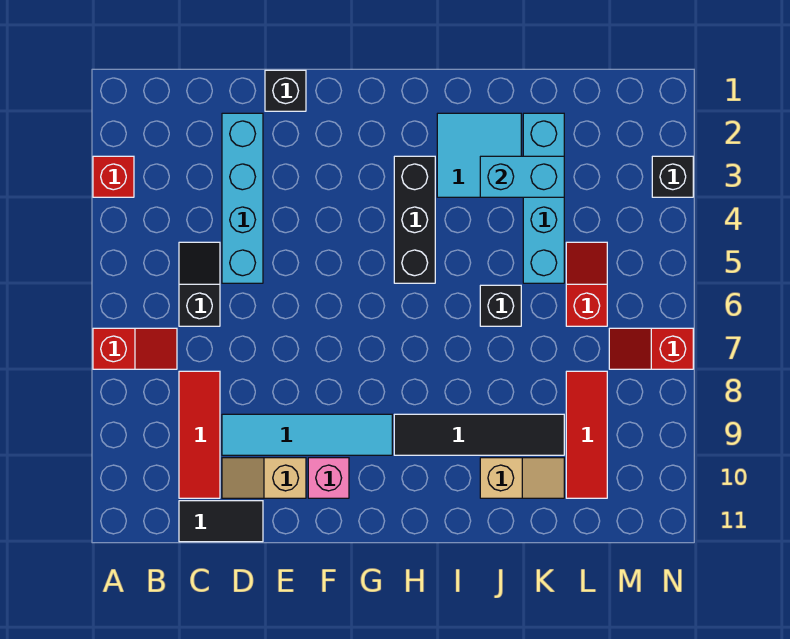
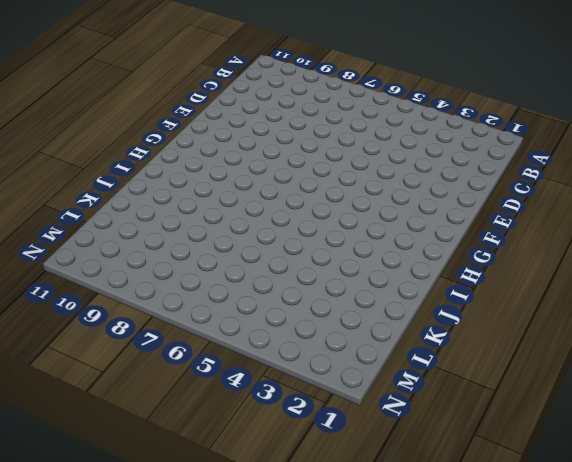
none -> red 1x1 brick [93,156,134,197]
none -> red 1x2 slope [93,328,177,369]
none -> black 1x2 slope [179,242,220,326]

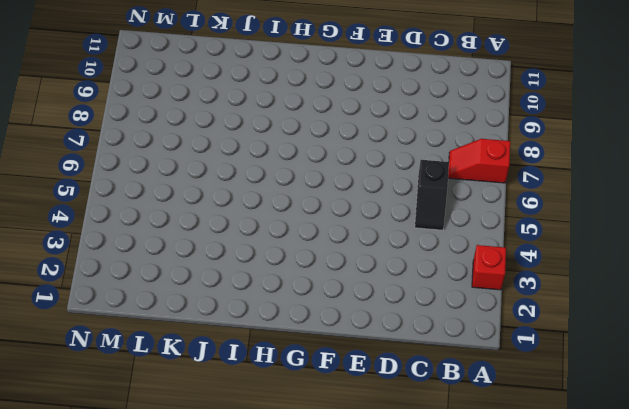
none -> red 1x3 tile [179,371,220,498]
none -> black 1x2 tile [179,501,263,542]
none -> cyan 1x4 brick [222,113,263,283]

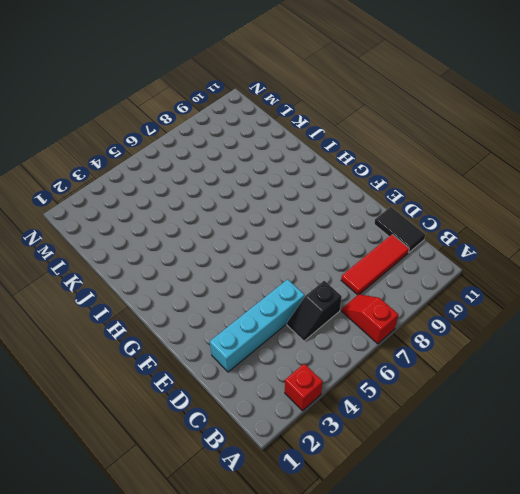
none -> cyan 1x4 tile [222,414,392,455]
none -> tan 1x2 slope [222,458,306,498]
none -> black 1x1 brick [265,70,306,111]

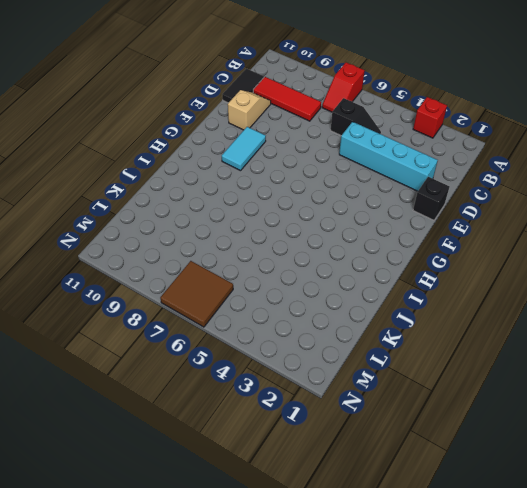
cyan 1x2 tile [222,127,266,171] -> cyan 1x4 tile [222,414,392,455]
brown 2x2 tile [160,261,233,327] -> red 1x2 slope [609,328,693,369]
none -> pink 1x1 brick [308,458,349,498]
none -> black 1x3 brick [394,156,435,283]
none -> black 1x4 tile [394,414,564,455]

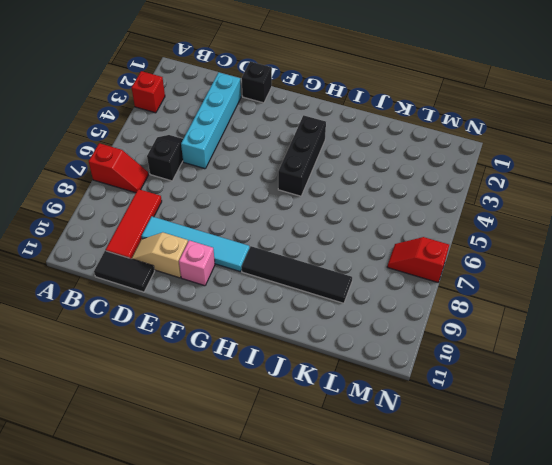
none -> cyan 2x2 tile [437,113,521,197]
none -> black 1x1 brick [480,285,521,326]
none -> tan 1x2 slope [480,458,564,498]

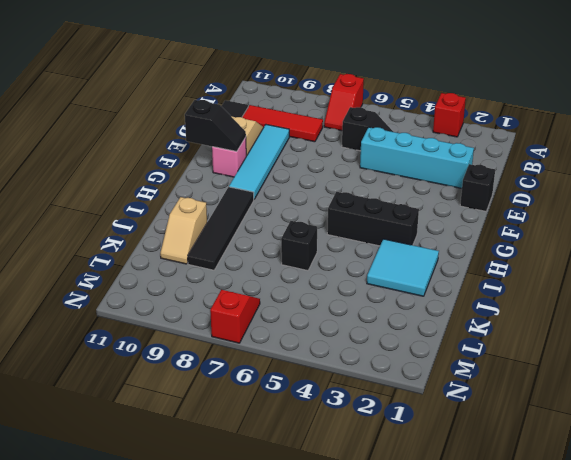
black 1x2 slope [185,100,246,152] -> none
none -> cyan 1x4 brick [523,113,564,283]
none -> red 1x2 slope [566,242,607,326]
none -> red 1x3 tile [566,371,607,498]

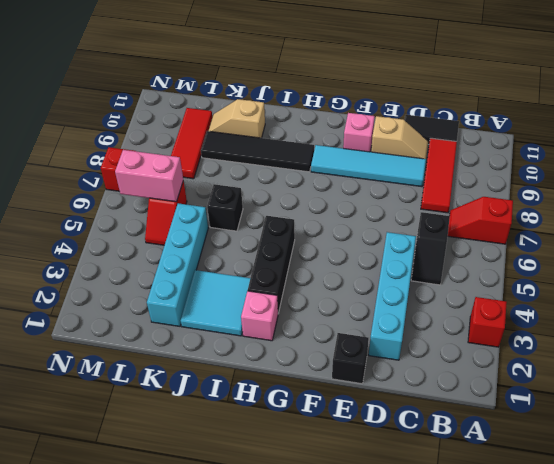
pink 1x1 brick [241,291,278,341] -> none
pink 1x2 brick [115,150,183,202] -> none
none -> black 1x1 brick [652,156,693,197]
none -> cyan 1x2 brick [480,156,564,197]

